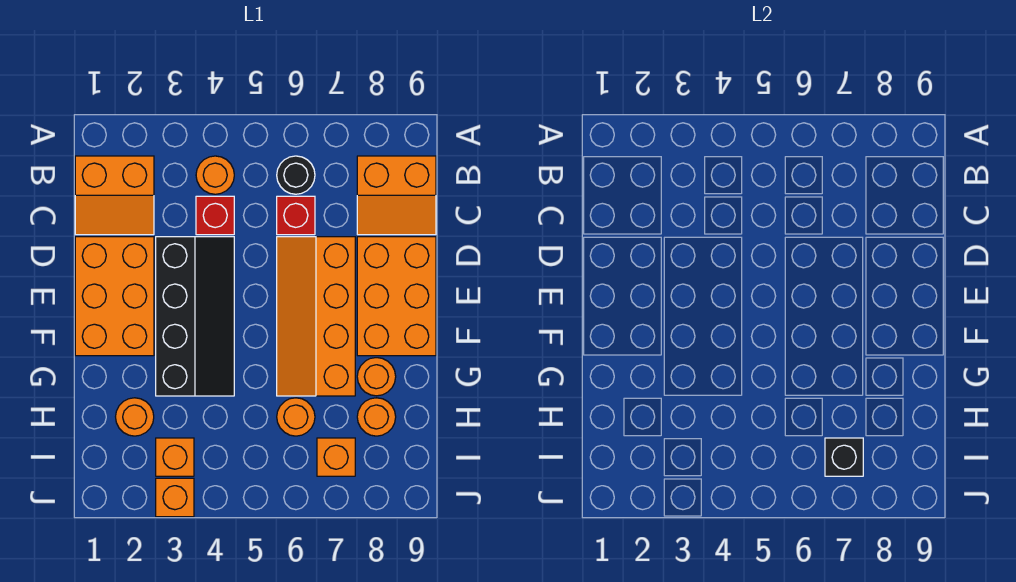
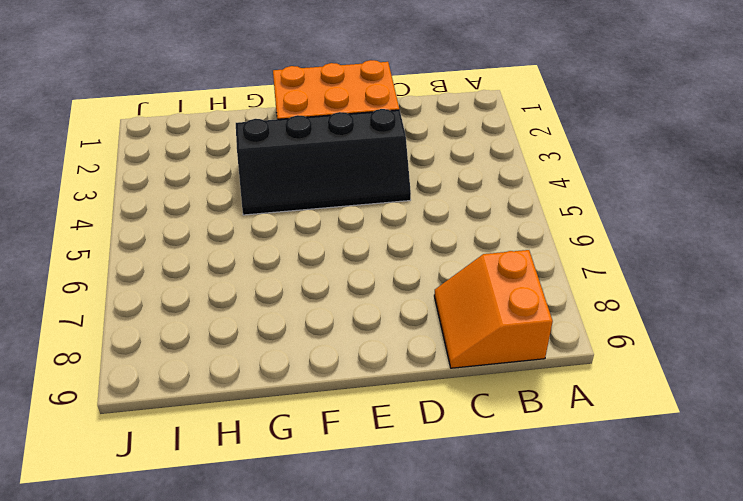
none -> orange 2x2 slope [75,156,154,235]
none -> orange 1x1 round brick [196,156,234,194]
none -> black 1x1 round brick [277,156,315,194]

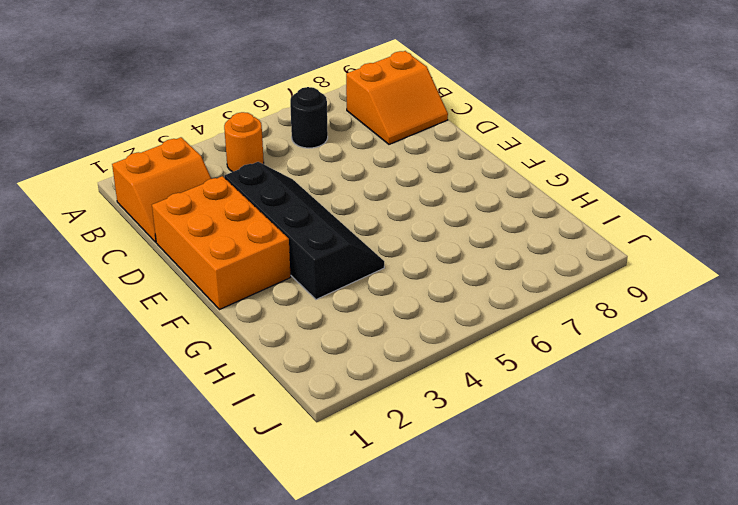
none -> red 1x1 brick [196,196,234,235]
none -> red 1x1 brick [277,196,315,235]
none -> orange 2x4 slope [277,237,355,396]

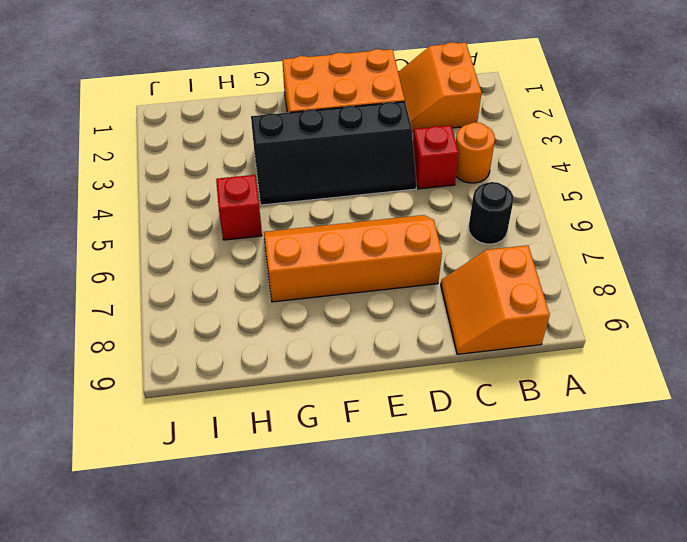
red 1x1 brick [216,175,262,240] -> red 1x1 brick moved to [277,196,315,235]
none -> orange 2x3 brick [357,237,436,356]
none -> orange 1x1 round brick [357,358,396,396]
none -> orange 1x1 round brick [116,398,154,436]

